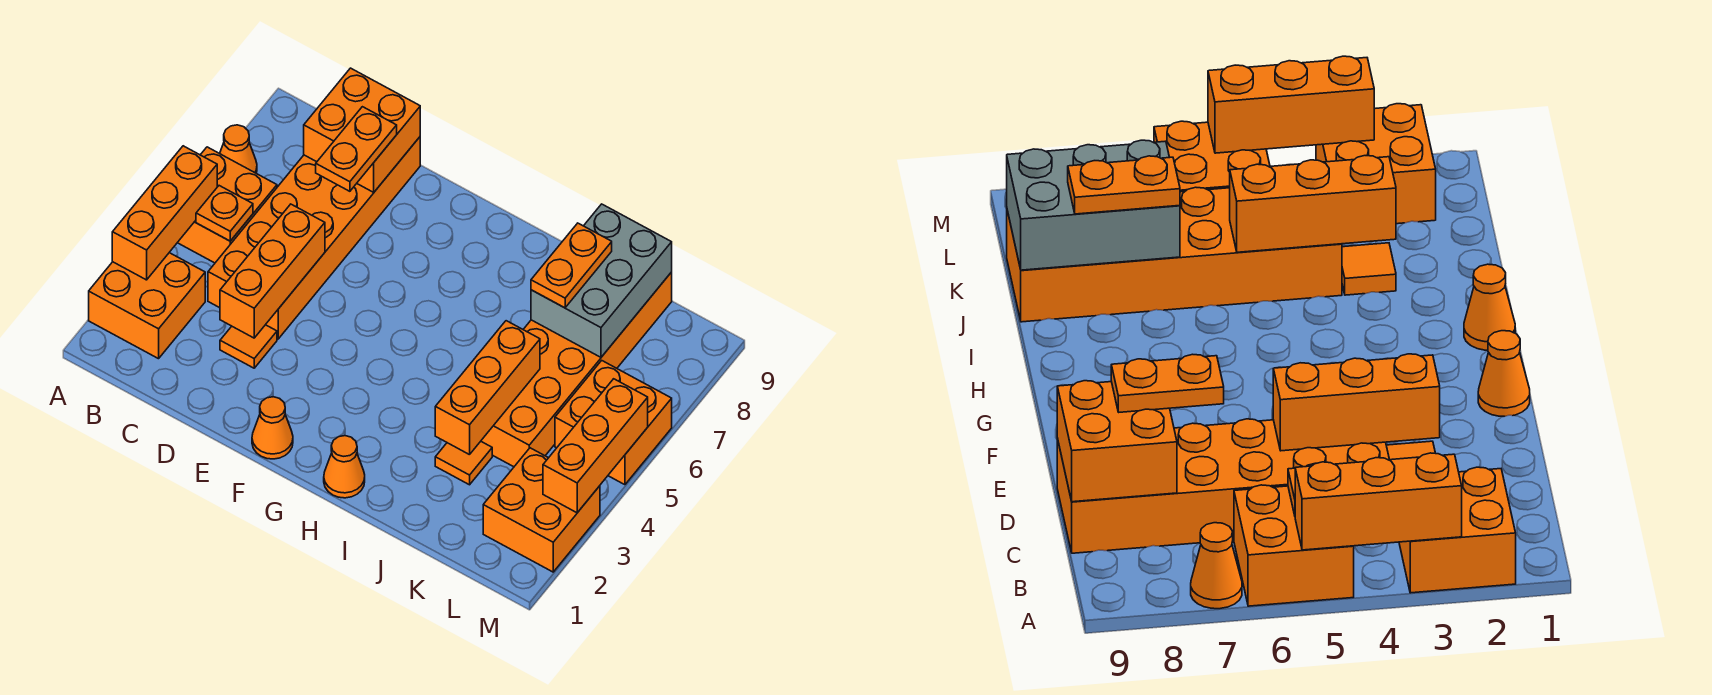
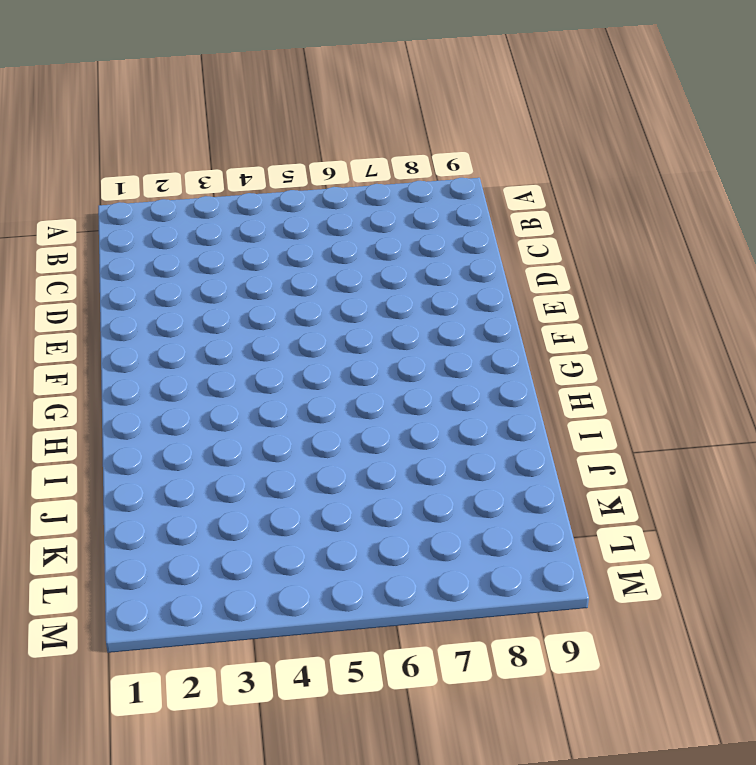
none -> orange 2x2 brick [89,253,205,359]
none -> orange 2x2 brick [177,147,277,263]
none -> orange 1x1 cone [220,125,257,173]

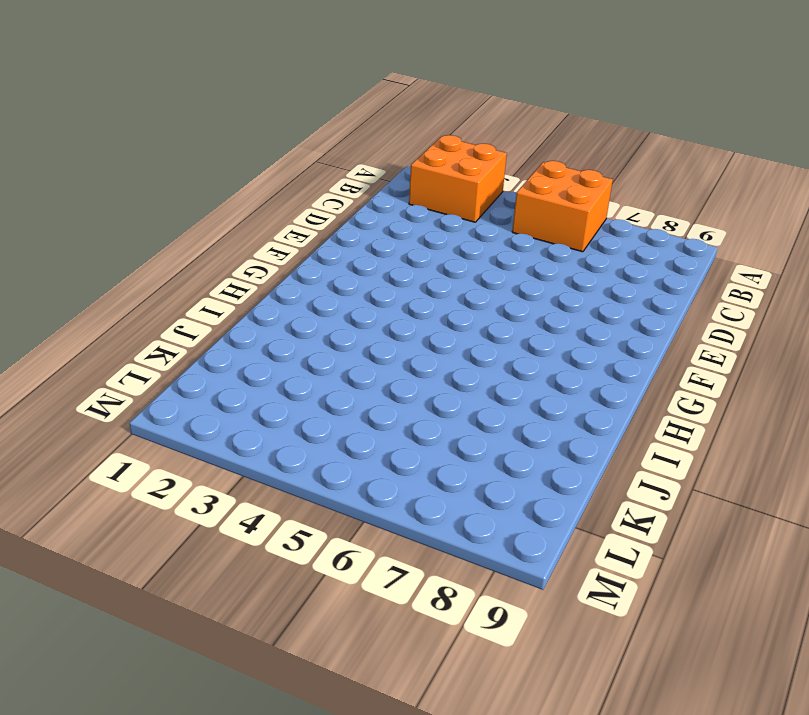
none -> orange 1x1 cone [220,125,257,173]
none -> orange 2x6 brick [208,137,420,339]
none -> orange 1x1 tile [220,325,277,368]

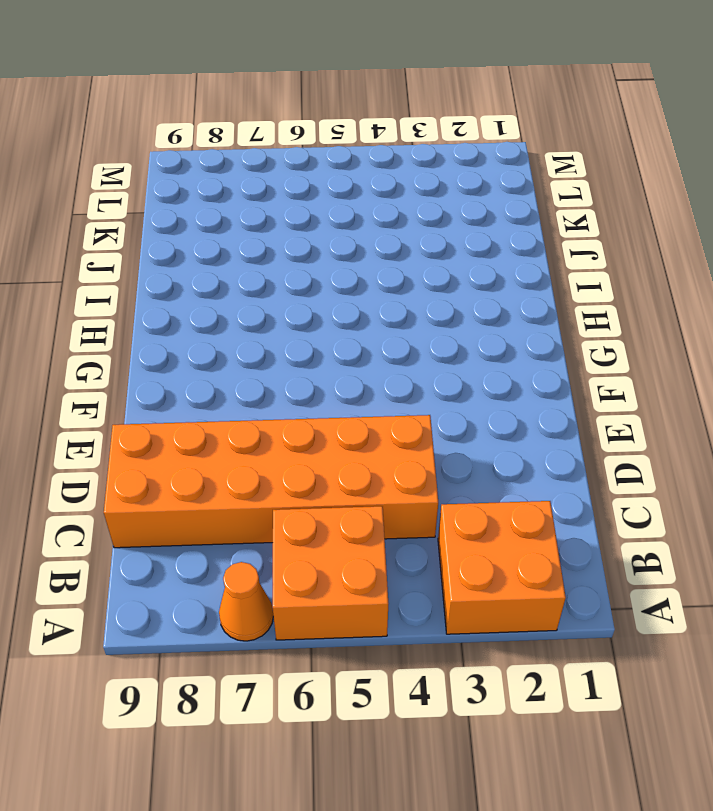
none -> orange 1x1 tile [220,325,277,368]
none -> orange 1x1 cone [252,397,293,459]
none -> orange 1x1 cone [324,436,365,498]

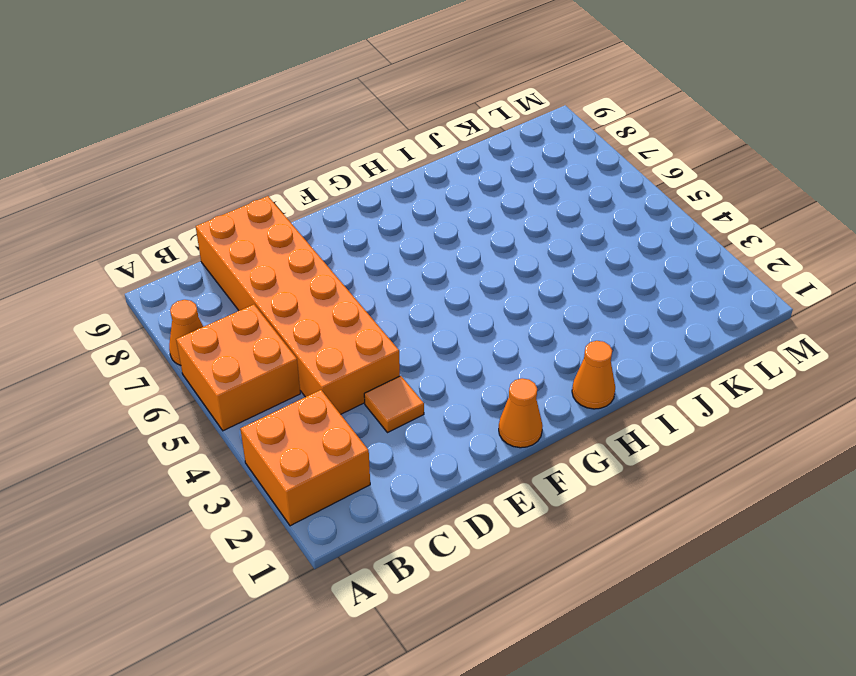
none -> orange 1x1 tile [435,441,492,485]
none -> orange 2x6 brick [481,272,672,467]
none -> orange 2x2 brick [483,448,600,572]

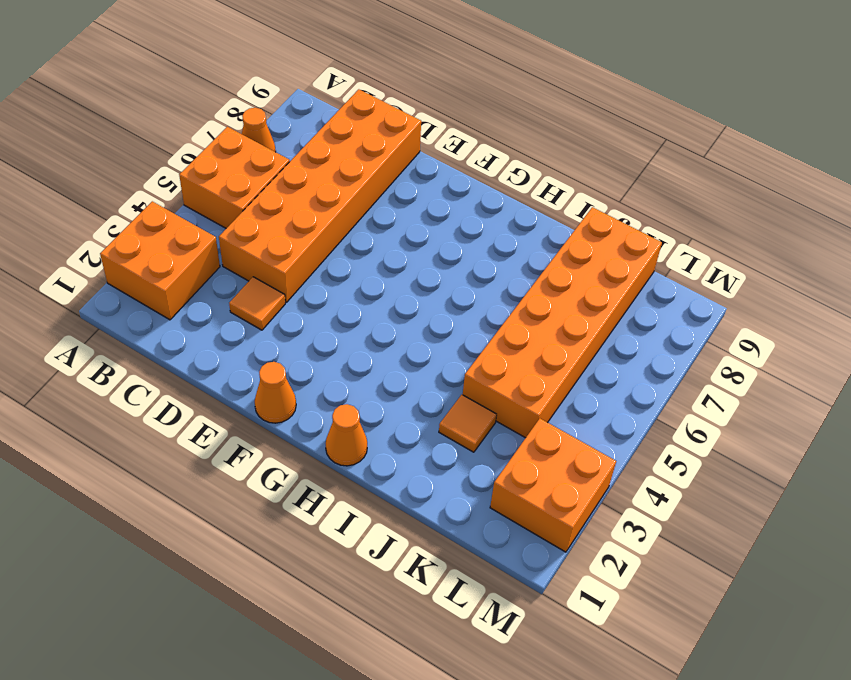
none -> orange 2x2 brick [555,361,672,485]
none -> orange 1x3 brick [112,146,217,280]
none -> orange 1x1 plate [196,186,253,241]

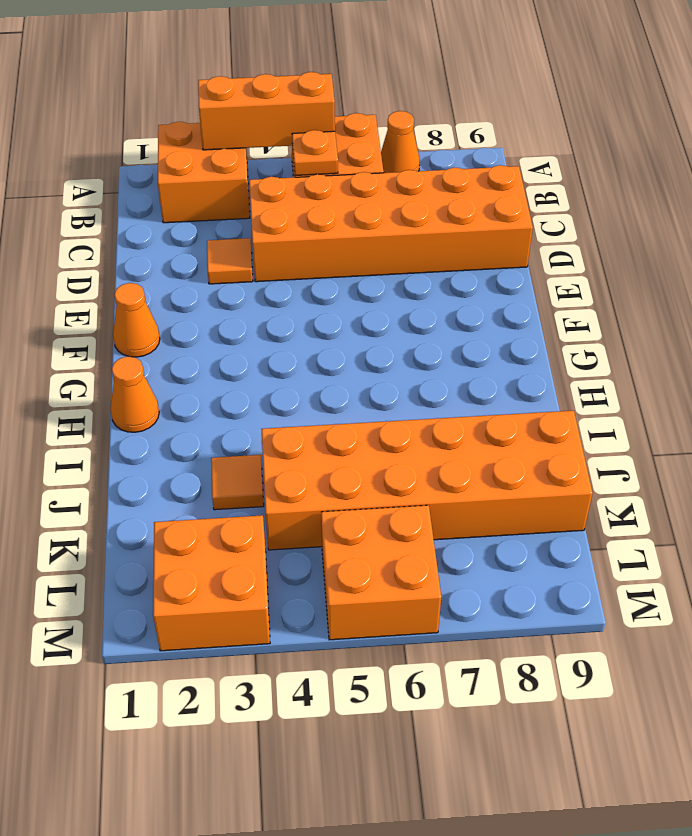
none -> orange 2x2 brick [304,68,420,192]
none -> orange 1x3 brick [220,204,325,338]
none -> orange 1x3 brick [435,321,540,455]

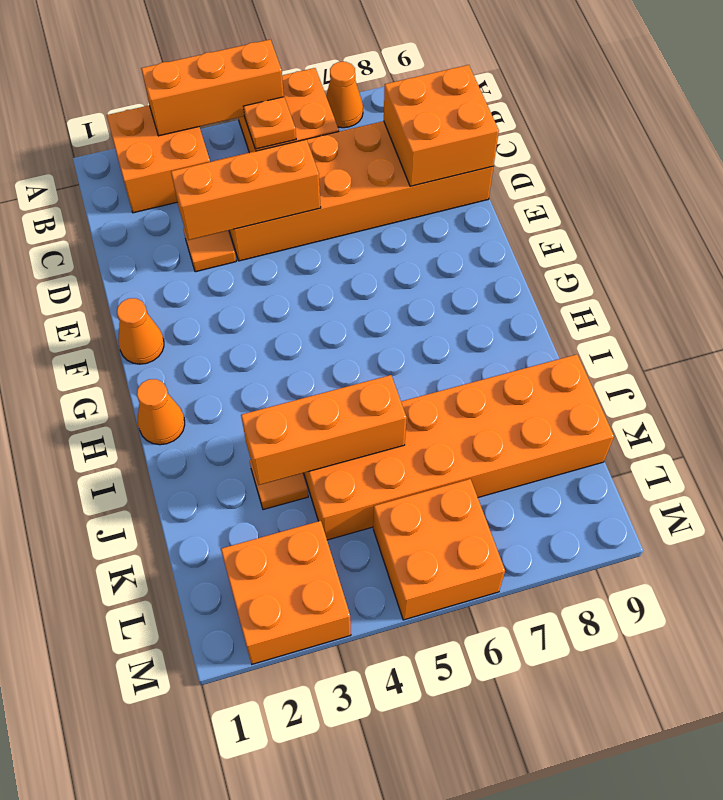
none -> grey 2x3 brick [531,204,672,357]
none -> orange 1x3 brick [543,379,648,513]
none -> orange 1x2 plate [316,107,397,191]

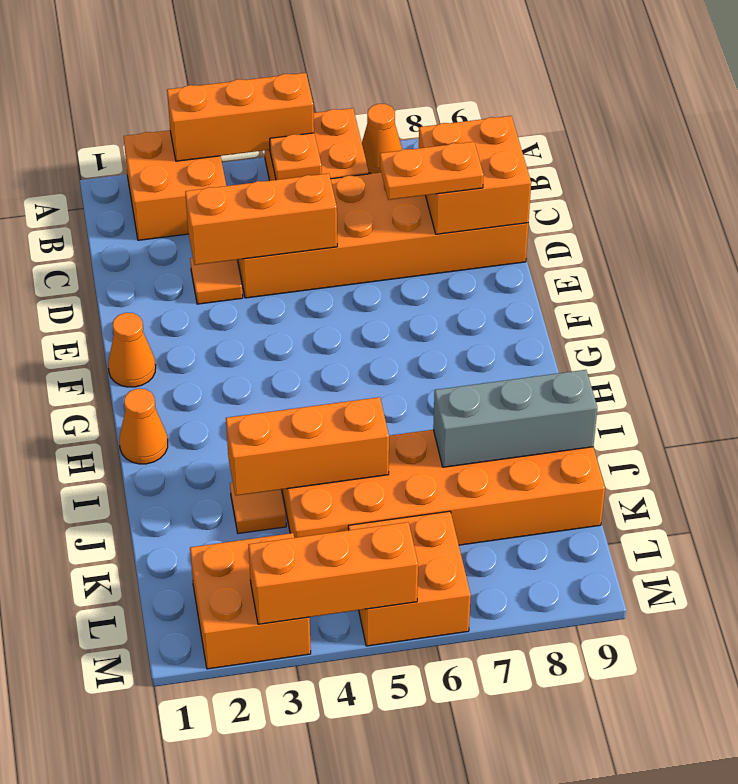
grey 1x3 brick [433,370,597,467] -> grey 2x3 brick [531,204,672,357]
none -> orange 1x2 plate [531,223,612,308]

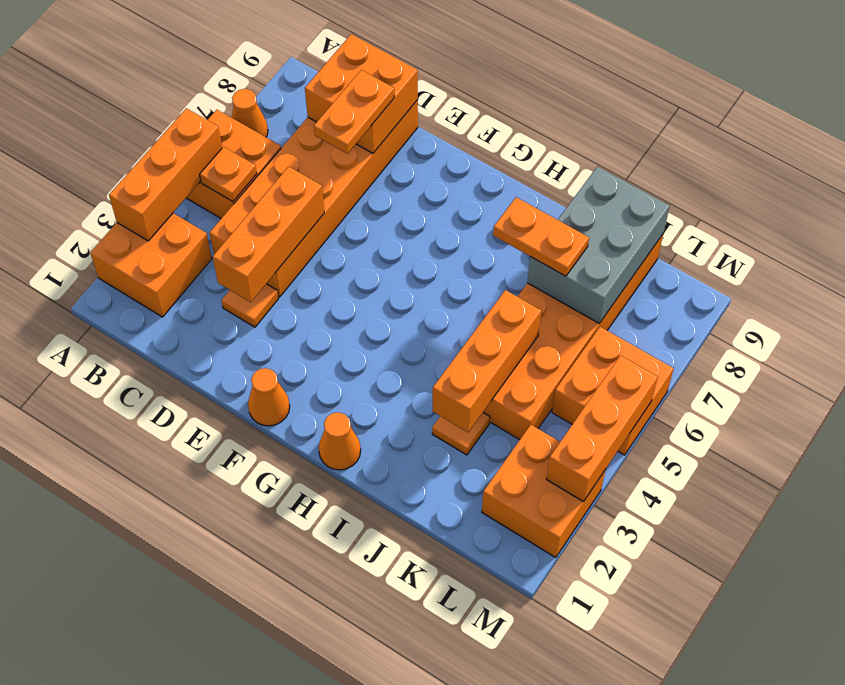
orange 1x2 plate [493,197,589,276] -> orange 1x2 plate turned to [531,223,612,308]

